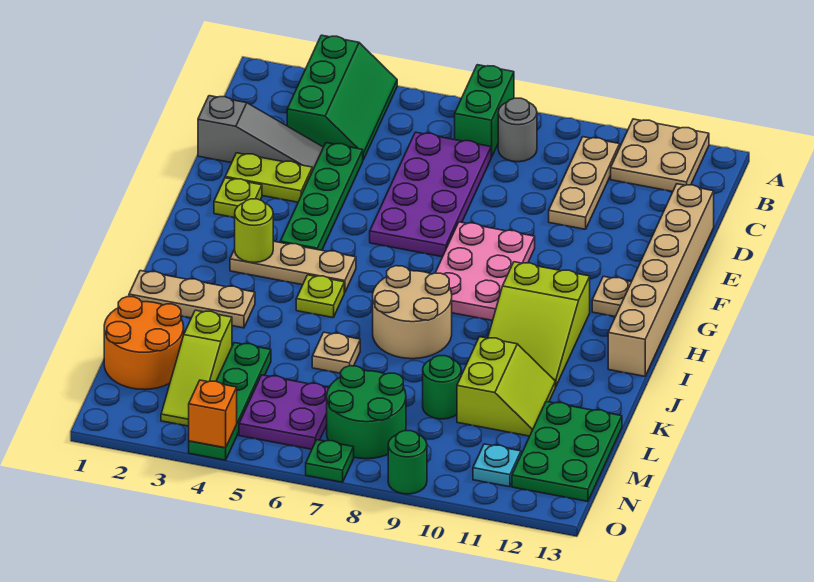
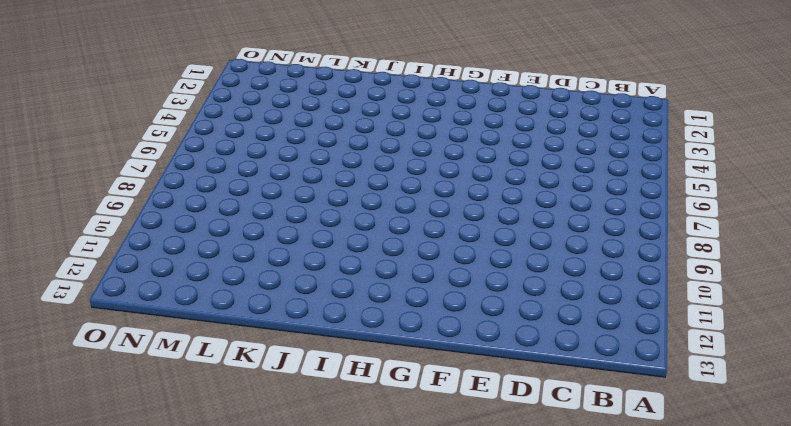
none -> green 2x3 slope [287,35,397,160]
none -> green 1x2 brick [455,65,514,157]
none -> tan 2x2 plate [611,119,709,192]
none -> grey 1x1 round brick [498,98,537,162]

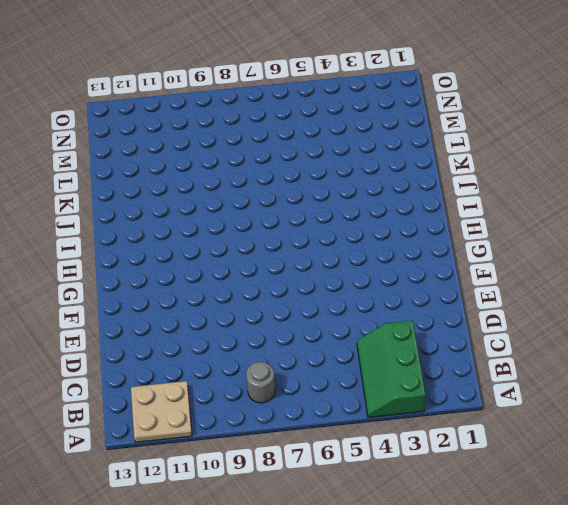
none -> green 1x2 brick [455,65,514,157]
none -> tan 1x3 plate [549,137,620,229]
none -> purple 2x4 plate [370,132,491,257]
none -> grey 1x3 slope [198,96,323,171]

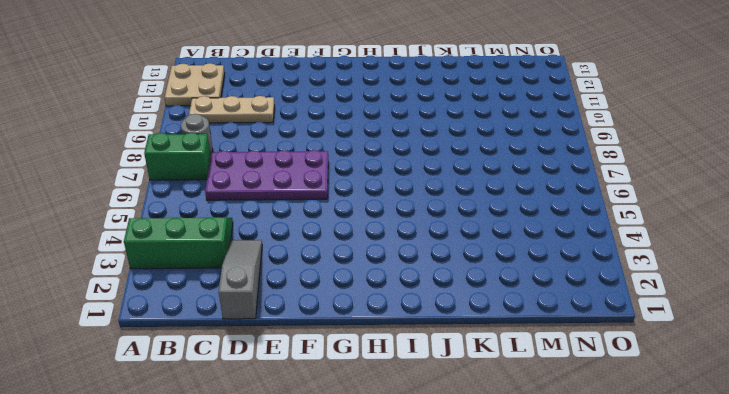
none -> green 1x4 plate [280,143,363,250]
none -> tan 1x6 brick [608,184,714,376]
none -> lime 1x2 plate [225,153,312,202]
none -> lime 1x1 plate [214,178,262,218]

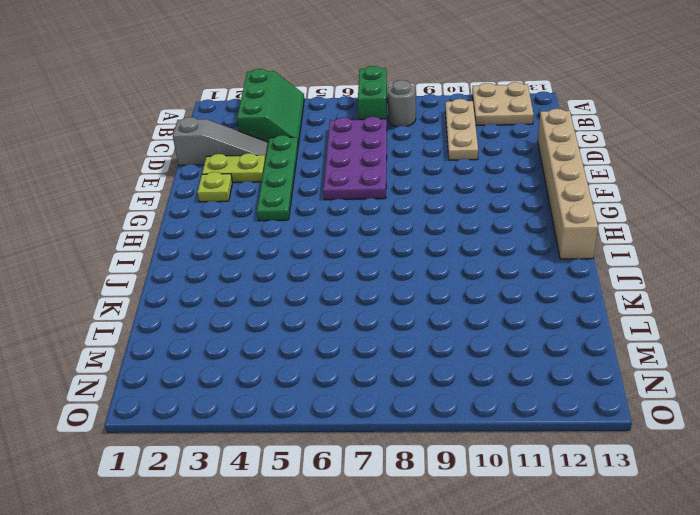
none -> pink 2x3 plate [435,222,535,321]
none -> tan 1x1 plate [592,276,631,317]
none -> tan 1x3 plate [230,241,356,293]
none -> lime 2x3 slope [488,262,590,387]

